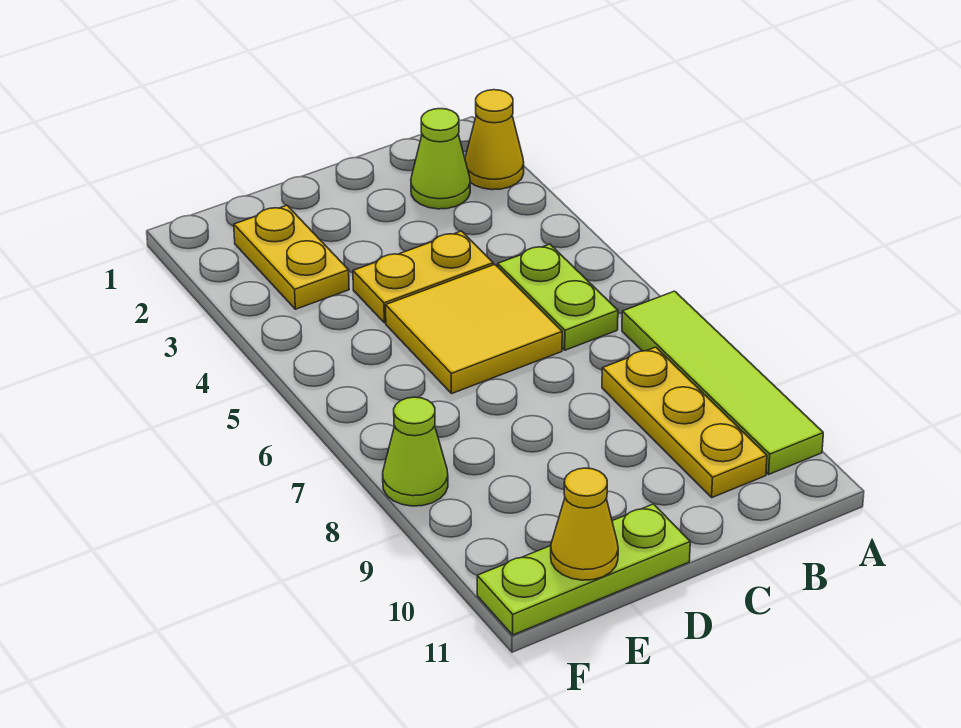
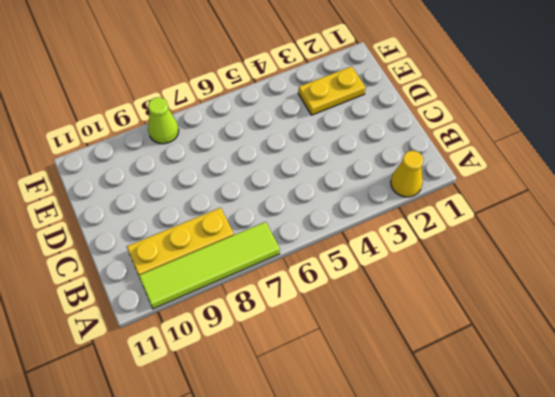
none -> lime 1x1 cone [411,109,470,209]
none -> lime 1x2 plate [497,244,618,350]

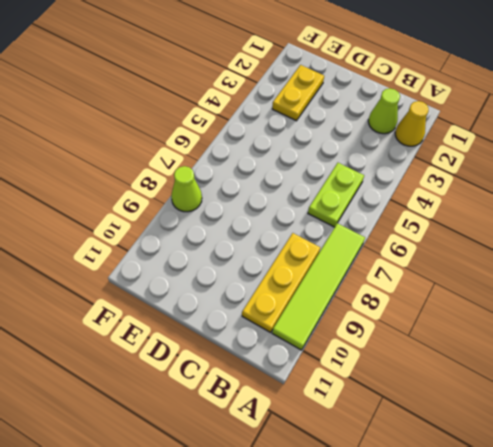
none -> yellow 1x2 plate [353,231,493,323]
none -> yellow 2x2 tile [386,265,562,394]

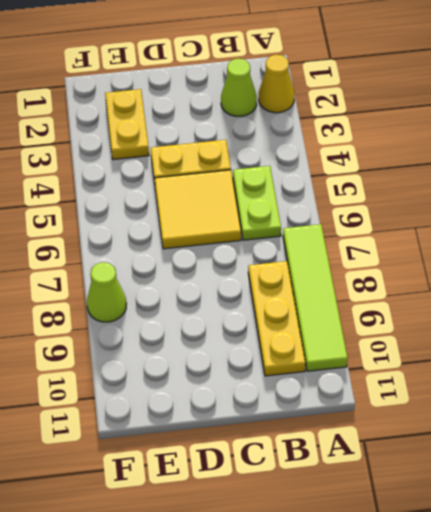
none -> lime 1x3 plate [477,504,690,635]
none -> yellow 1x1 cone [551,468,618,580]

